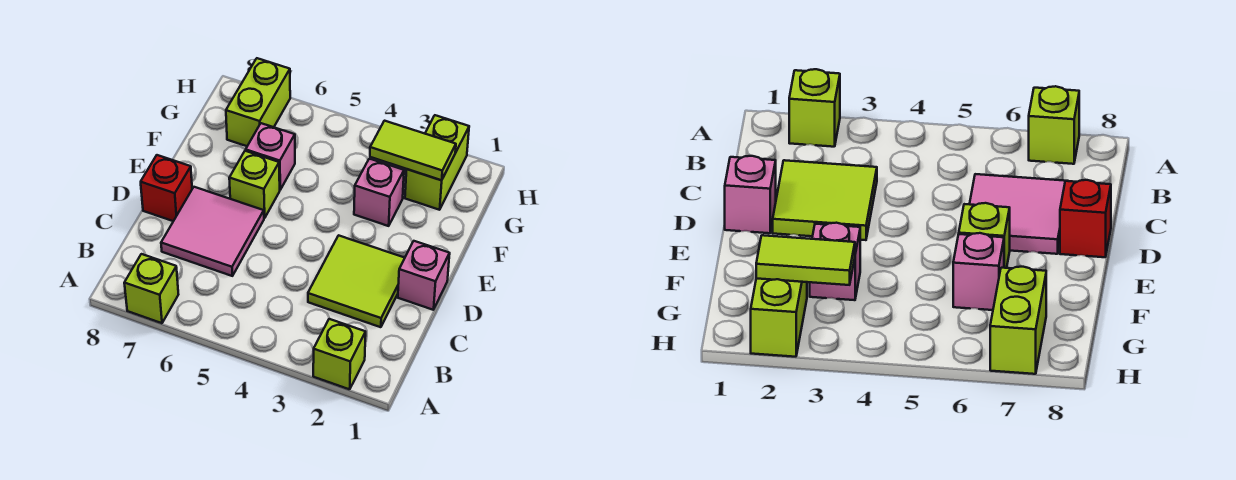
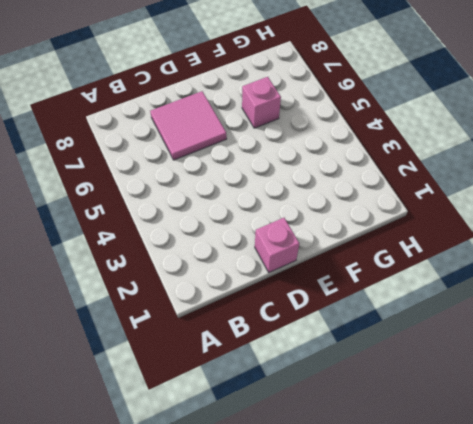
none -> lime 1x1 brick [313,319,366,389]
none -> lime 1x1 brick [124,254,178,323]
none -> lime 2x2 tile [308,235,405,327]

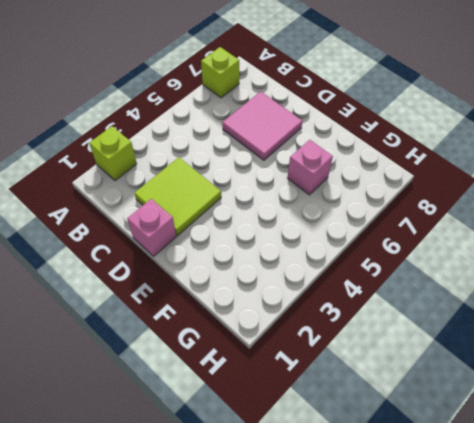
none -> red 1x1 brick [141,155,192,221]
none -> lime 1x1 brick [229,151,280,218]
none -> pink 1x1 brick [354,159,404,226]

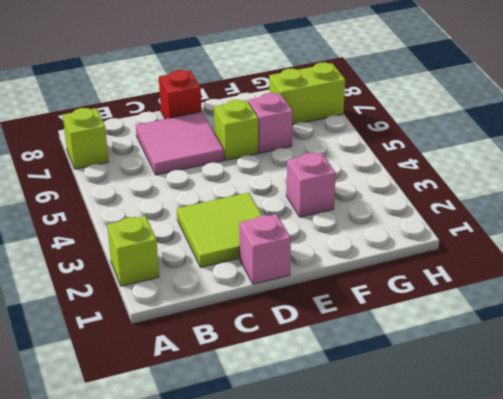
none -> lime 1x2 brick [405,115,469,210]
none -> lime 1x2 tile [370,121,456,180]

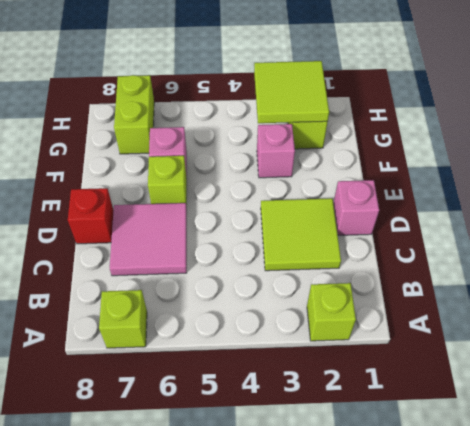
lime 2x2 tile [254,61,329,123] -> lime 1x2 tile [370,121,456,180]

